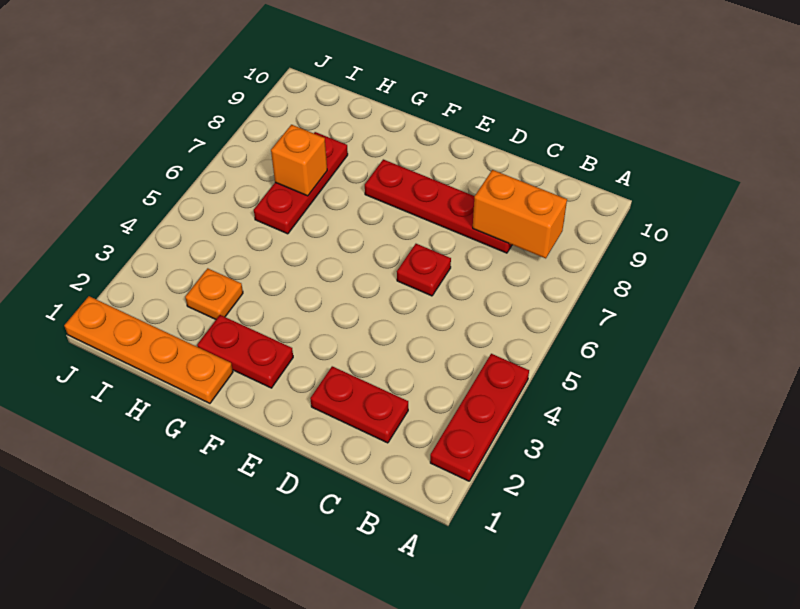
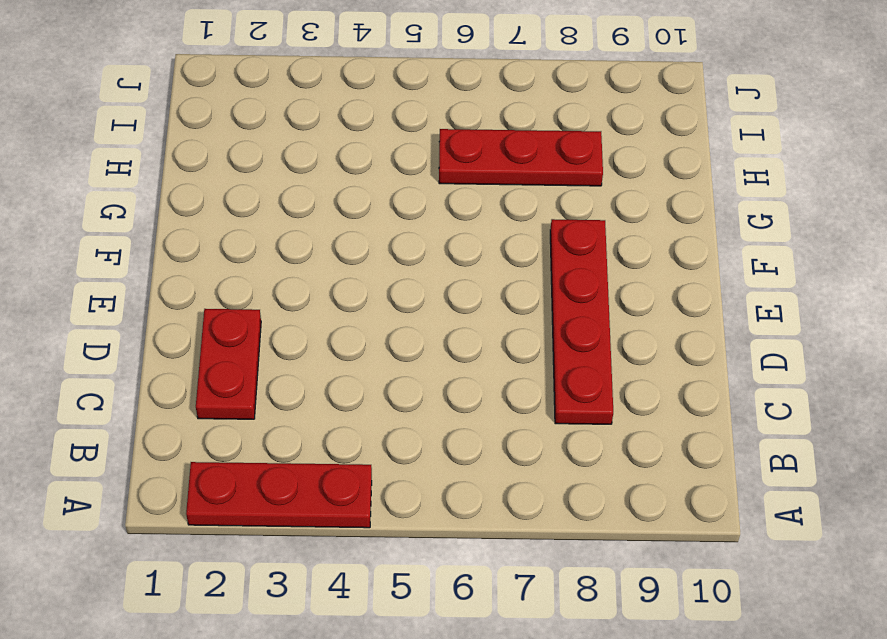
none -> red 1x1 plate [397,244,451,296]
none -> red 1x2 plate [197,315,293,388]

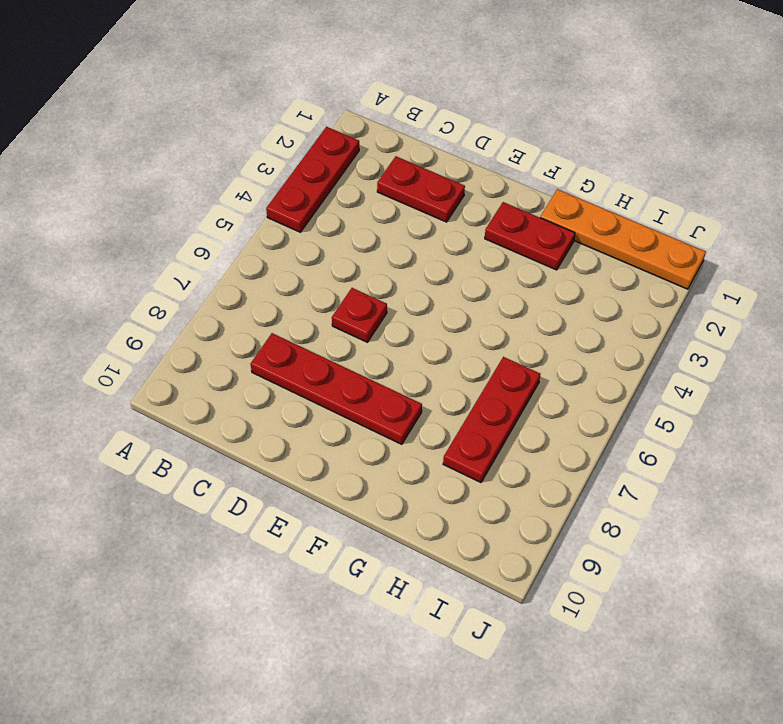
none -> orange 1x1 plate [185,268,243,319]
none -> orange 1x2 brick [473,170,567,258]

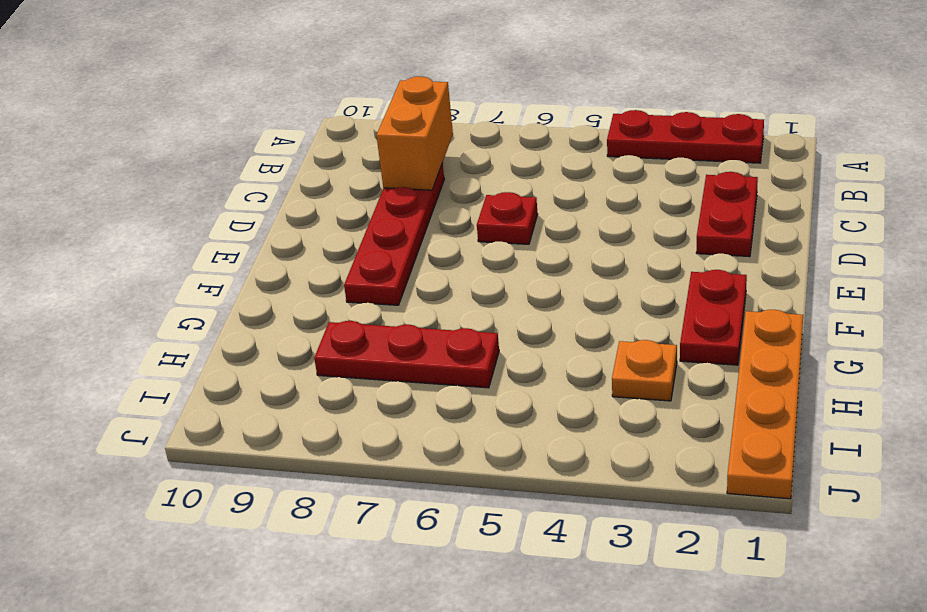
none -> orange 1x1 brick [271,125,327,196]

